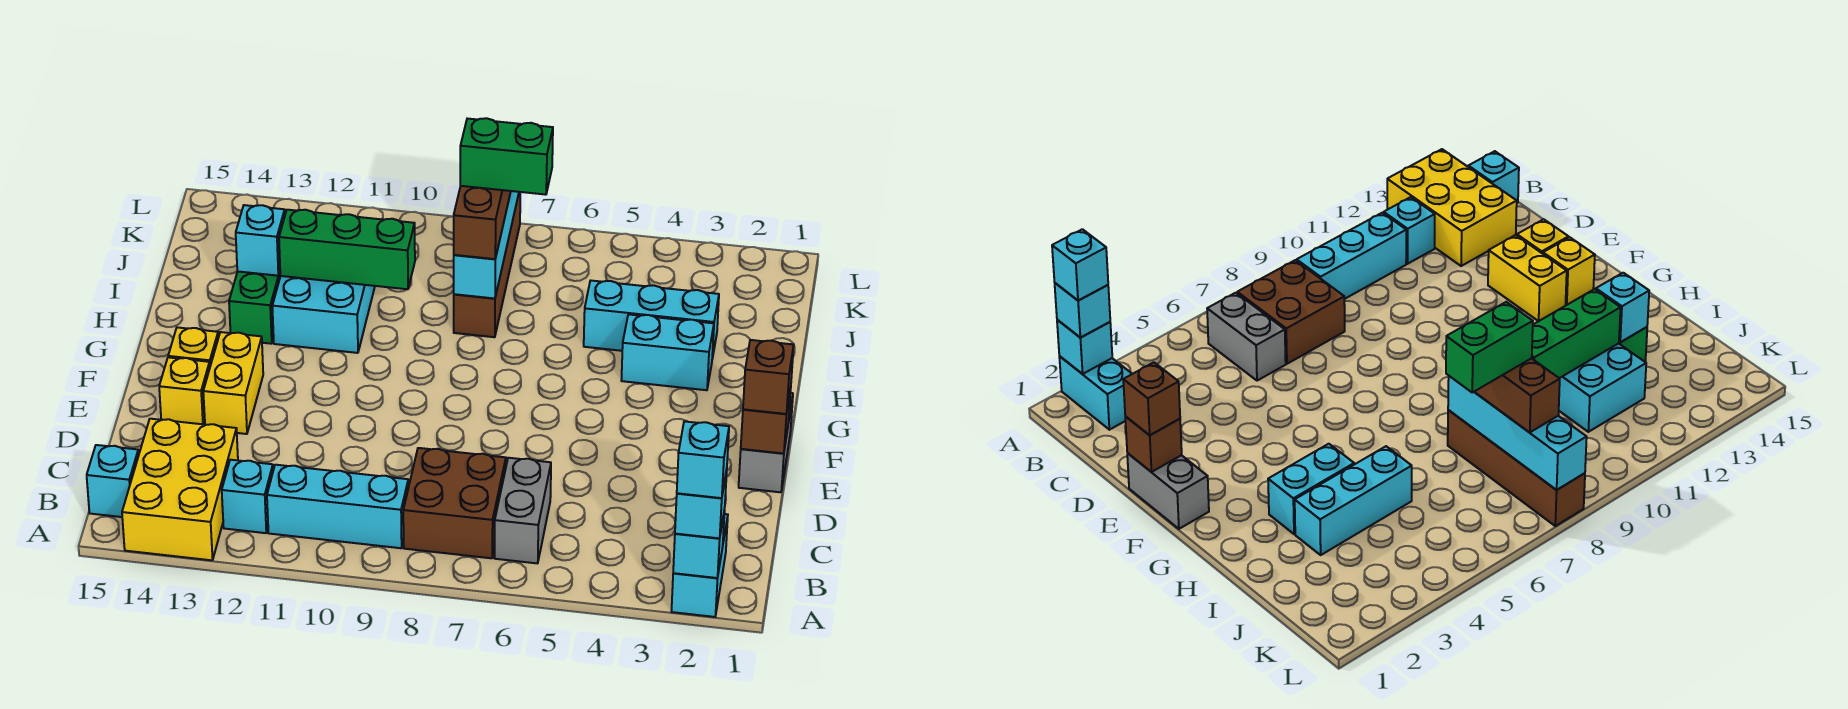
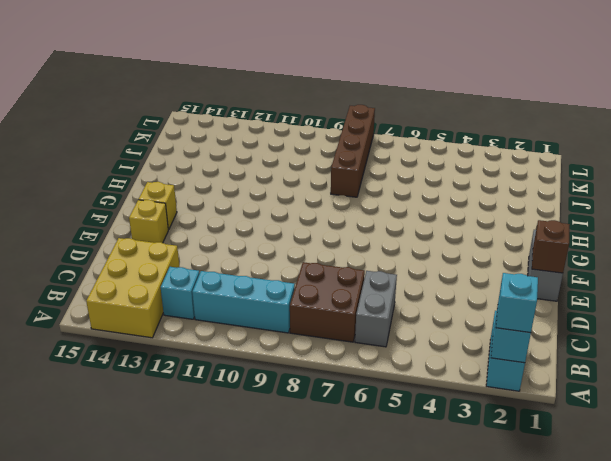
none -> cyan 1x1 brick [87,445,139,517]
none -> yellow 1x2 brick [203,332,263,434]
none -> cyan 1x2 brick [621,314,714,390]

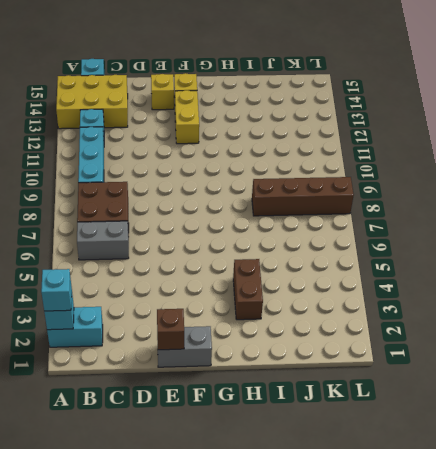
yellow 1x2 brick [175,90,199,144] -> yellow 1x2 brick turned to [203,332,263,434]
brown 1x2 brick [233,259,263,320] -> cyan 1x2 brick [621,314,714,390]
none -> cyan 2x3 brick [272,276,375,353]
none -> green 1x2 brick [229,271,280,344]
none -> cyan 1x3 brick [584,281,719,359]

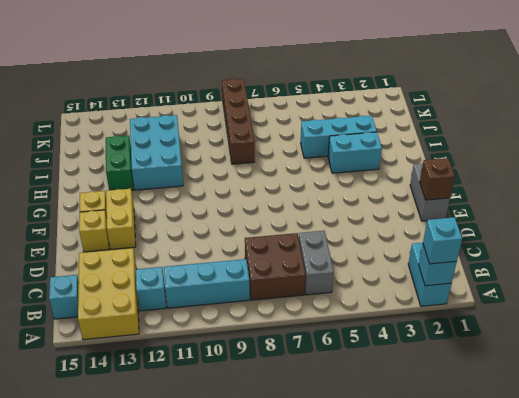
none -> cyan 1x4 brick [454,191,519,298]
none -> green 1x3 brick [279,210,415,289]
none -> cyan 1x1 brick [236,205,285,276]

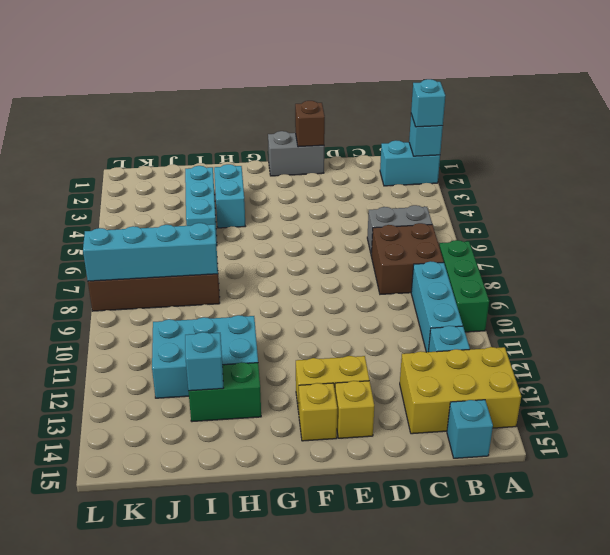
green 1x3 brick [439,240,489,332] -> green 1x3 brick moved to [279,210,415,289]
none -> brown 1x1 brick [743,340,794,414]
none -> brown 1x3 brick [454,186,511,259]
none -> cyan 1x1 brick [677,421,729,498]

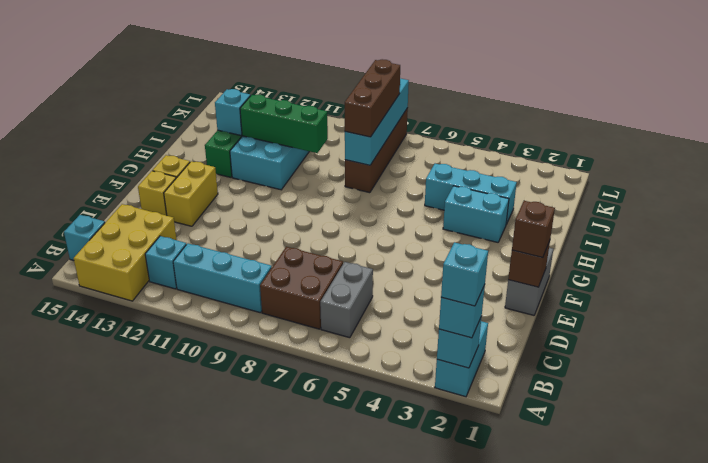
none -> green 1x2 brick [460,118,553,195]

